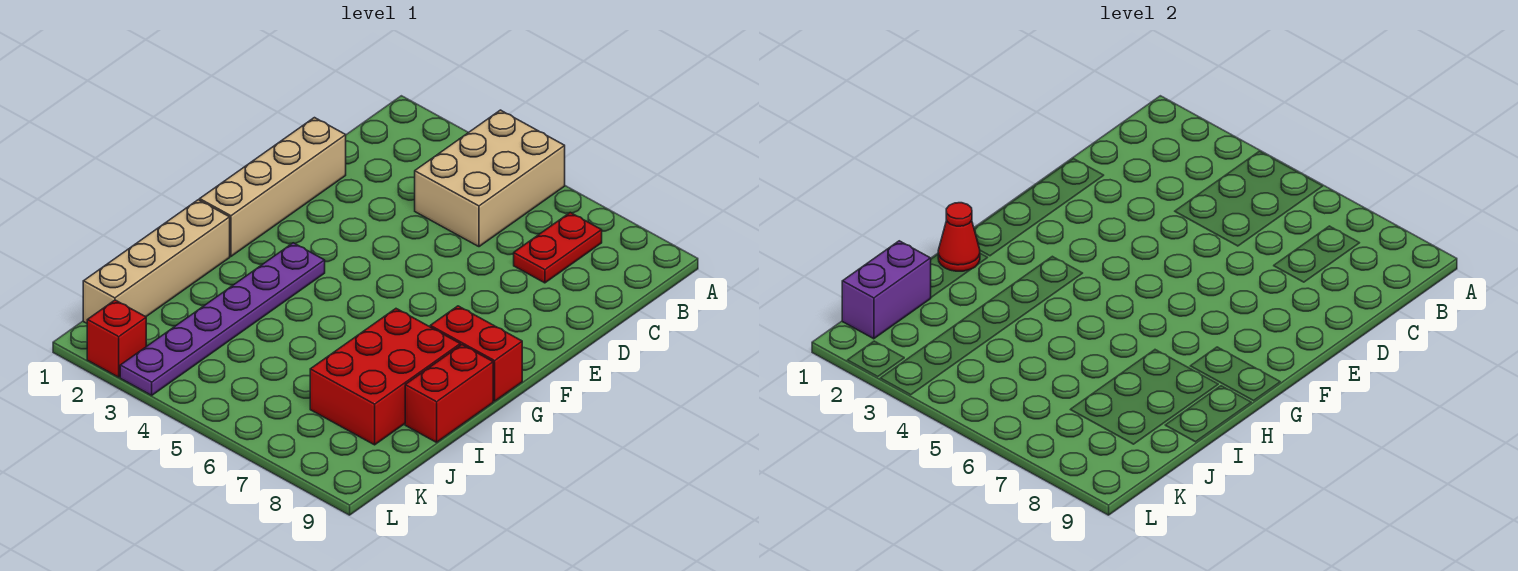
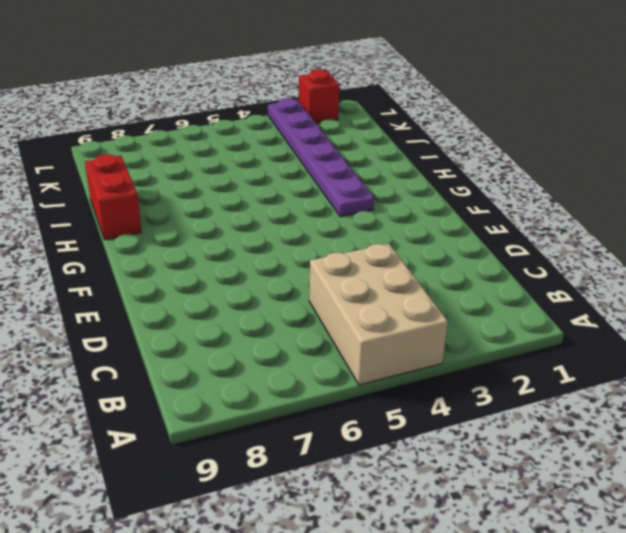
none -> red 1x2 plate [514,213,602,283]
none -> tan 1x4 brick [200,118,346,256]

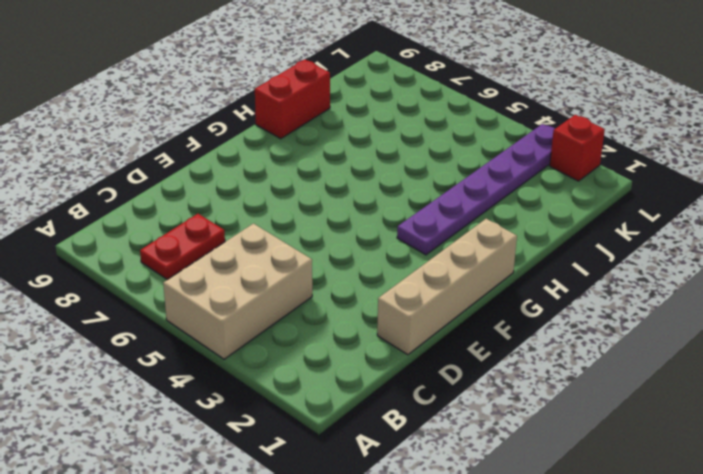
none -> red 1x2 brick [430,306,522,401]
none -> tan 1x4 brick [83,200,230,323]

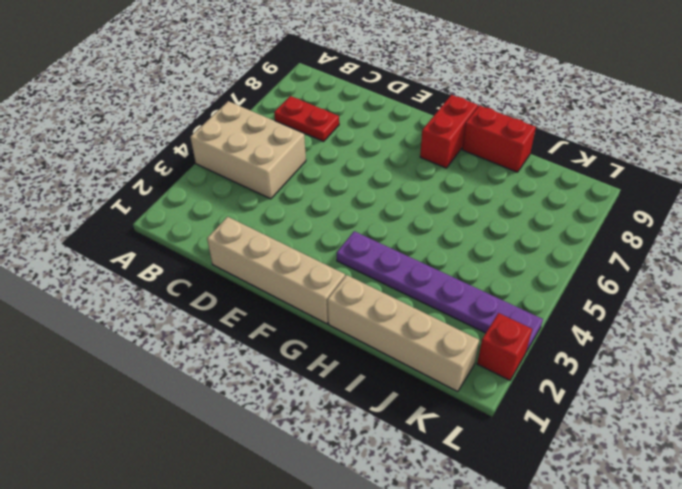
none -> red 2x3 brick [310,309,460,445]
none -> red 1x1 cone [938,203,980,271]

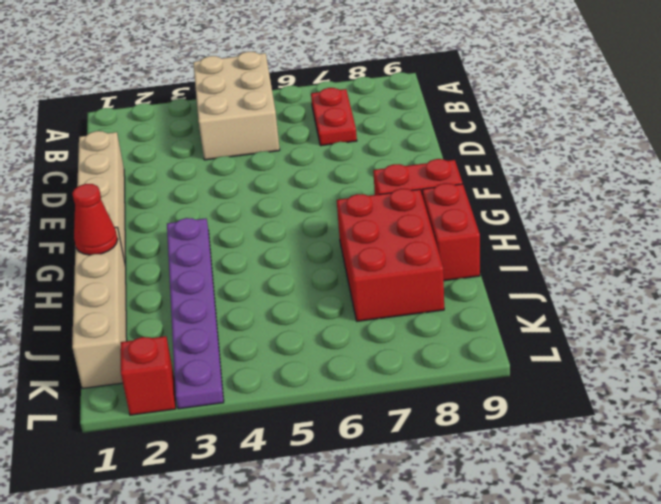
none -> purple 1x2 brick [842,241,931,339]

